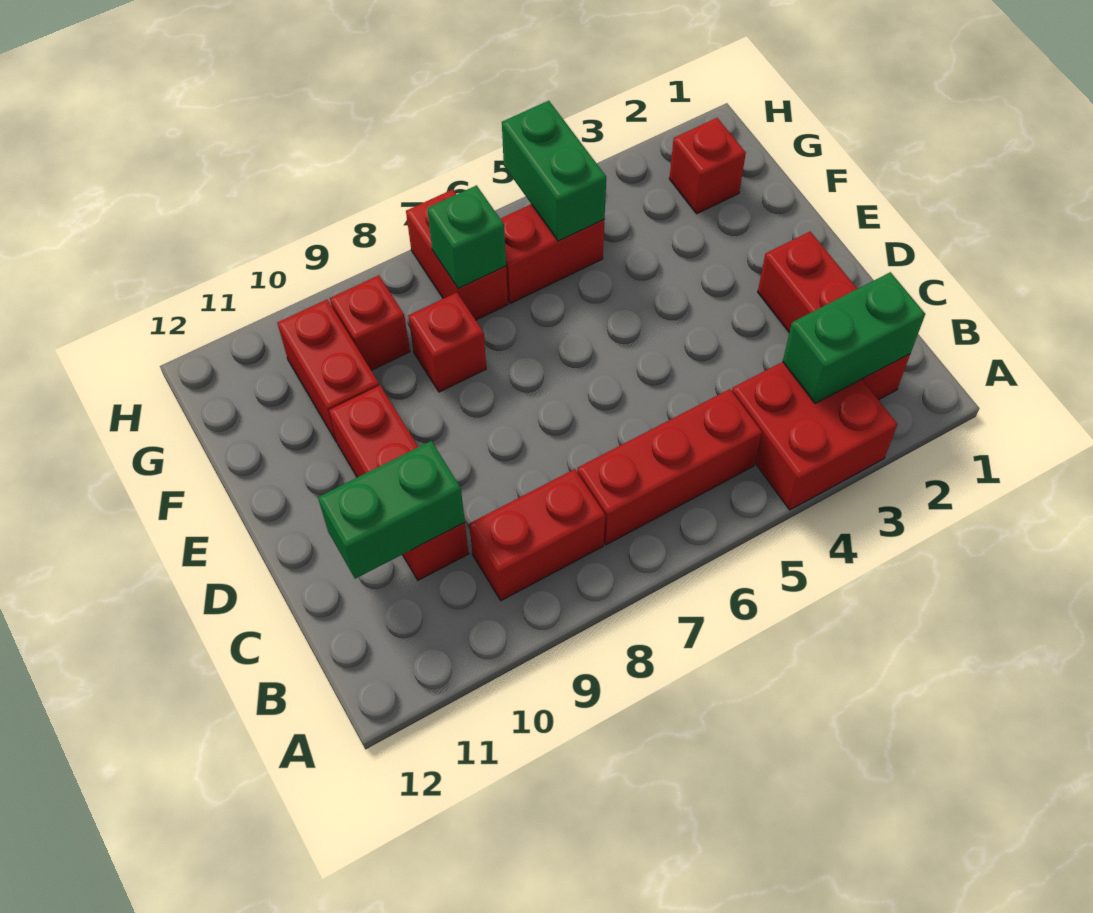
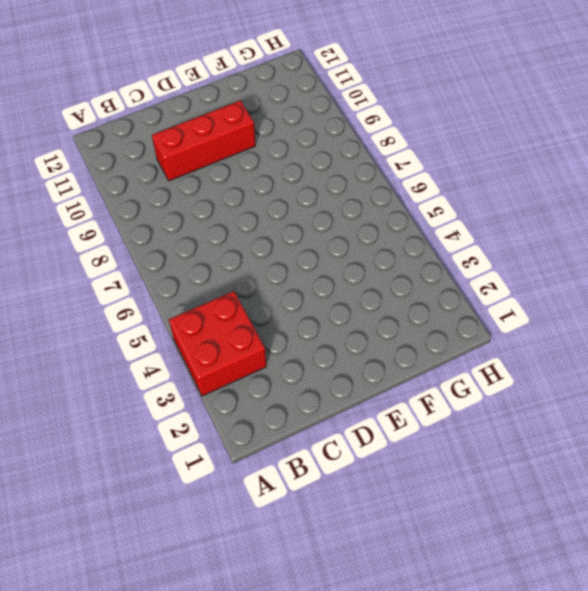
none -> red 1x3 brick [758,232,910,400]
none -> red 1x3 brick [577,389,762,545]
none -> red 1x2 brick [469,469,605,601]

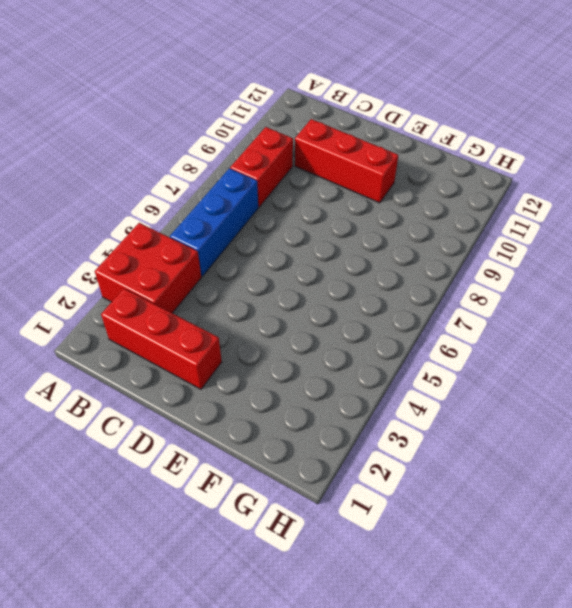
blue 1x3 brick [170,168,258,276] -> red 1x3 brick [577,389,762,545]
none -> red 1x1 brick [408,292,486,392]
none -> red 1x2 brick [277,300,379,442]
none -> red 1x1 brick [669,118,746,214]

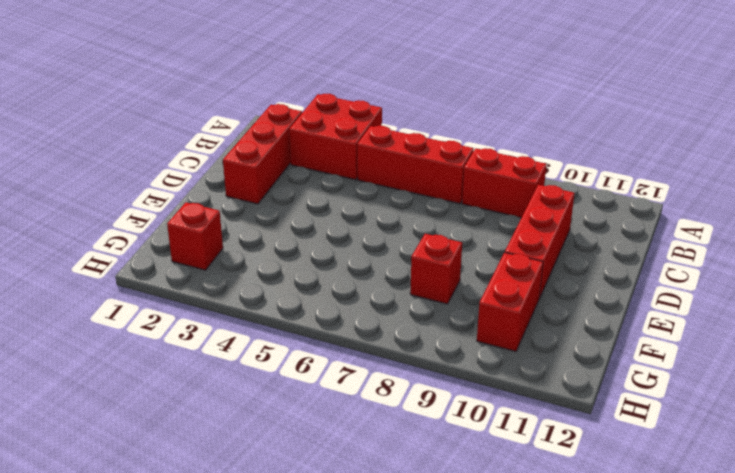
none -> red 1x2 brick [500,204,604,303]
none -> red 1x2 brick [406,189,508,320]
none -> red 1x1 brick [330,275,410,370]

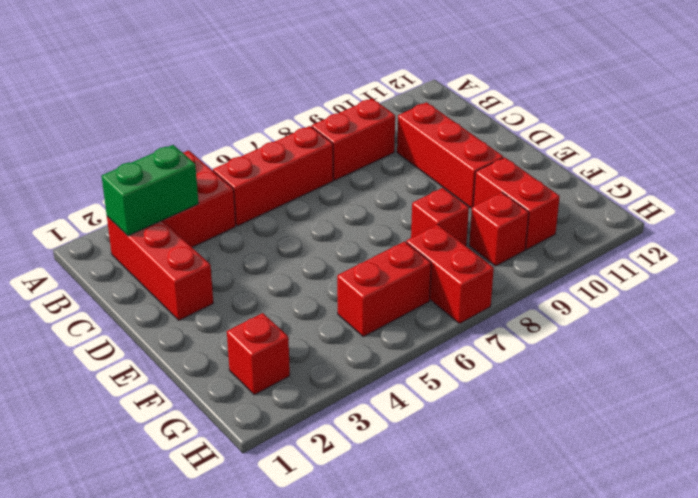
none -> green 1x2 brick [318,441,465,579]
none -> green 1x2 brick [502,101,606,241]
none -> green 1x1 brick [427,185,506,288]

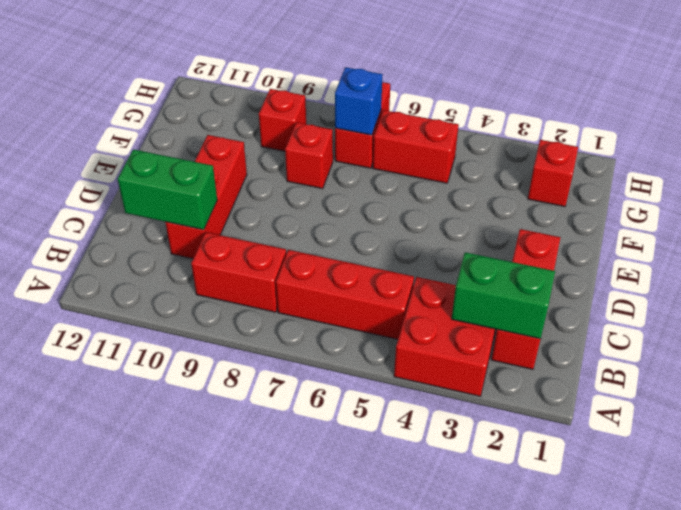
blue 1x1 brick [335,67,383,135] -> green 1x1 brick [427,185,506,288]
none -> red 1x2 brick [277,300,379,442]
none -> green 1x2 brick [502,101,606,241]

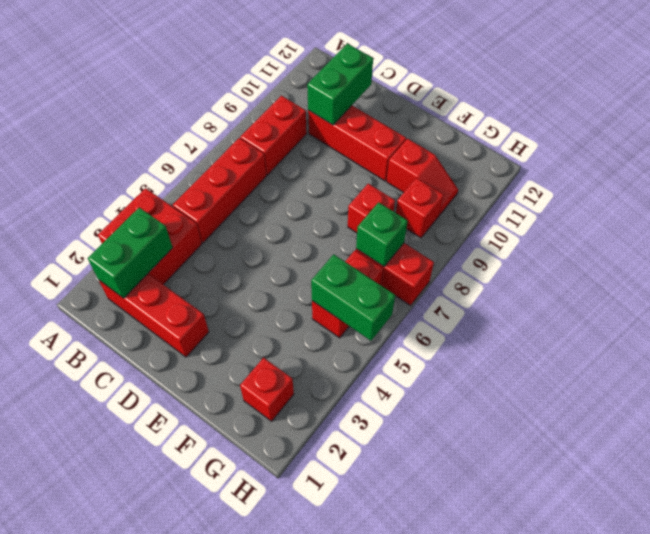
red 1x2 slope [387,139,458,215] -> red 1x2 brick [277,300,379,442]

